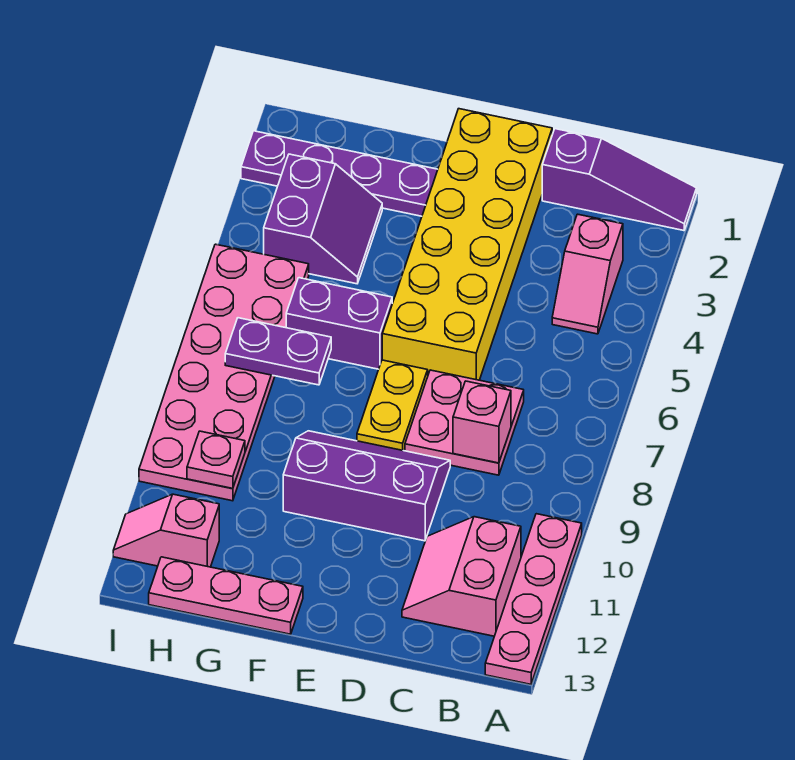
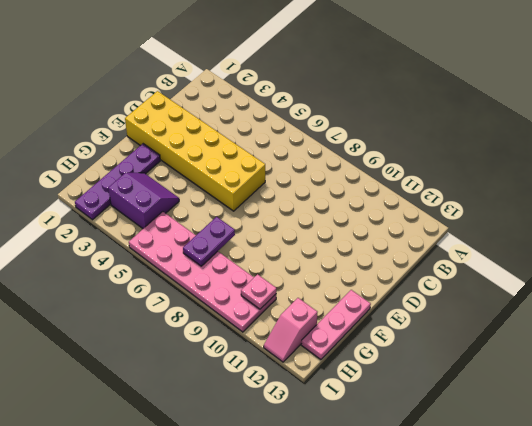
none -> purple 1x3 slope [542,129,697,231]
none -> pink 1x4 plate [485,514,582,684]
none -> pink 1x2 slope [552,214,623,334]

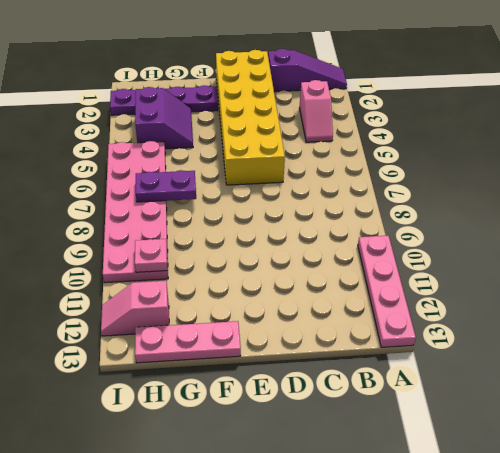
none -> pink 2x2 slope [402,517,521,636]
none -> pink 2x2 plate [405,370,524,475]
none -> purple 2x3 slope [283,431,450,541]

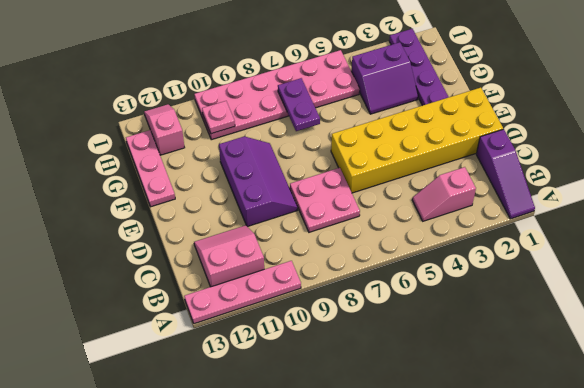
none -> yellow 1x2 plate [357,360,428,451]
none -> purple 1x2 brick [286,278,392,369]
none -> pink 1x1 brick [453,381,511,463]

